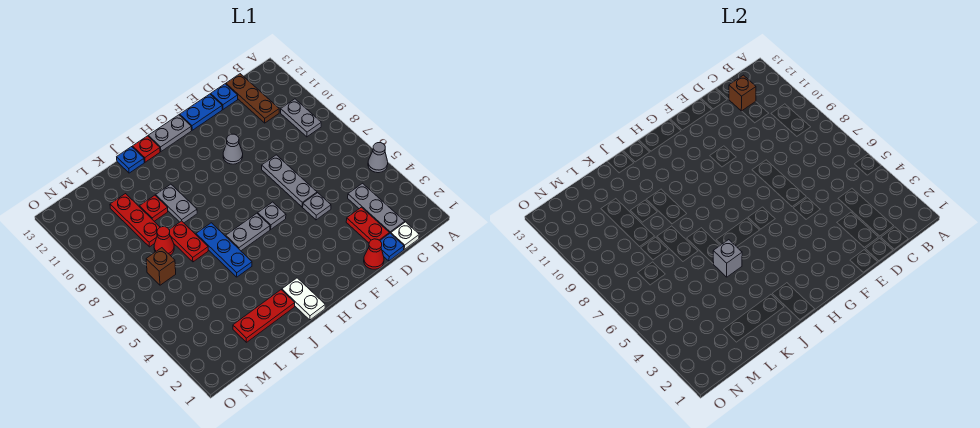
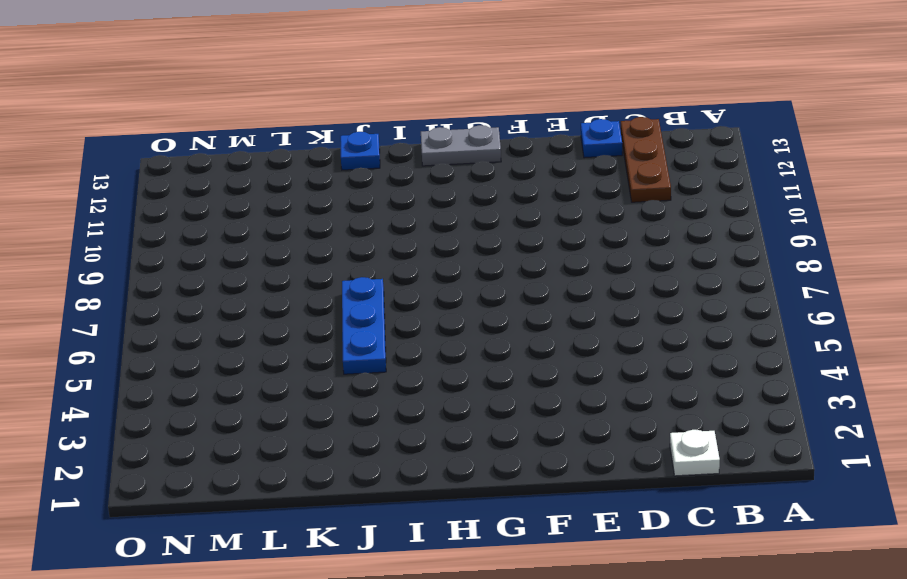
none -> grey 1x1 cone [368,143,388,173]
none -> grey 1x2 plate [281,99,321,137]
none -> grey 1x3 plate [348,183,405,234]

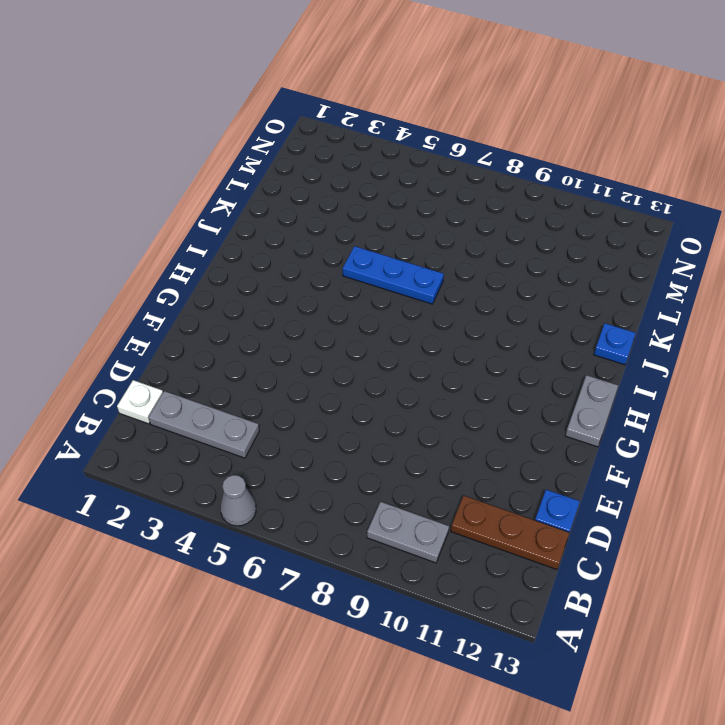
none -> blue 1x1 plate [380,233,404,261]
none -> red 1x2 plate [346,207,389,243]
none -> red 1x1 cone [364,239,384,269]

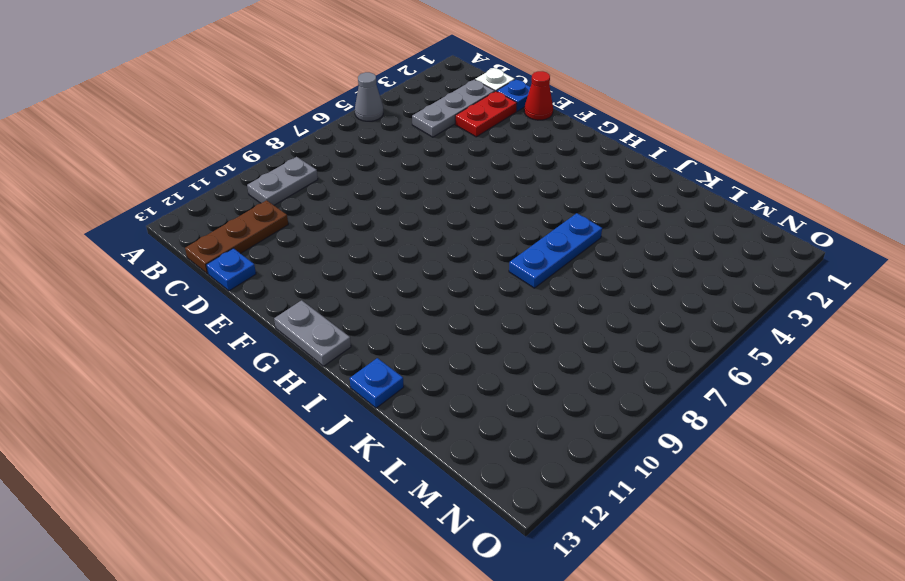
none -> grey 1x1 plate [303,193,331,220]
none -> grey 1x3 plate [262,155,317,207]
none -> blue 1x2 plate [180,94,222,130]

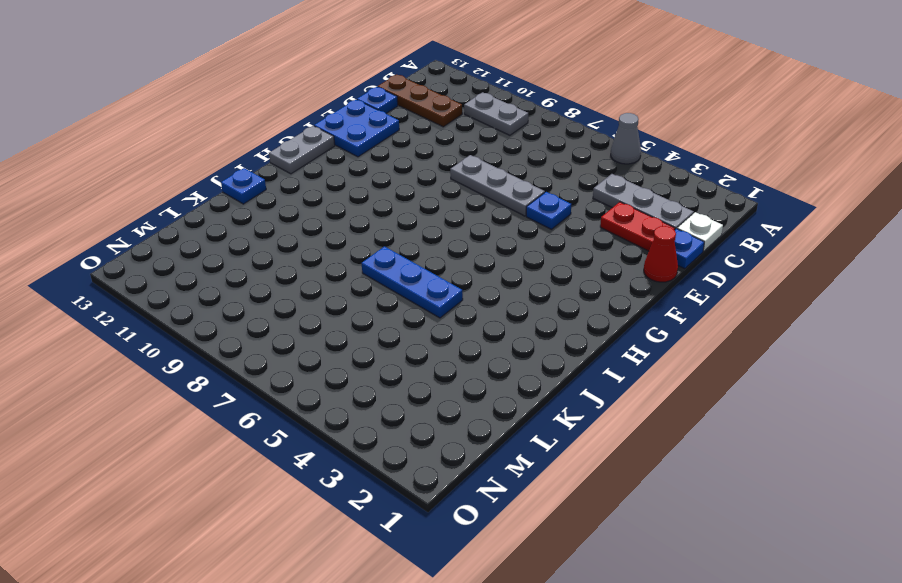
blue 1x1 plate [526,192,571,229] -> grey 1x1 plate [303,193,331,220]
blue 2x2 plate [314,100,399,157] -> blue 1x2 plate [180,94,222,130]
none -> grey 1x1 cone [223,134,243,164]
none -> grey 1x1 plate [258,202,286,229]
none -> grey 1x2 plate [226,213,270,251]

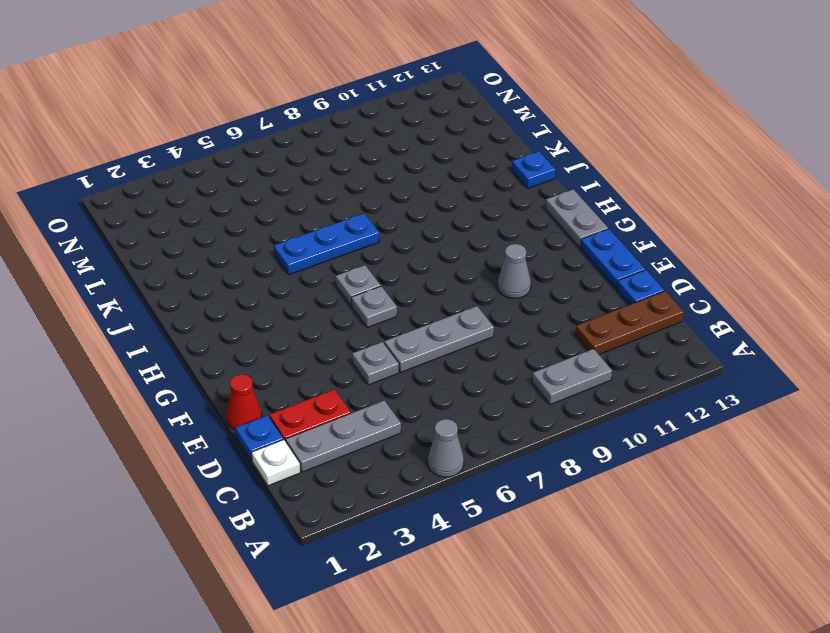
grey 1x1 plate [336,265,381,306] -> grey 1x2 plate [226,213,270,251]
none -> white 1x2 plate [282,278,325,320]
none -> red 1x1 plate [132,136,160,162]
none -> red 1x3 plate [233,290,295,342]

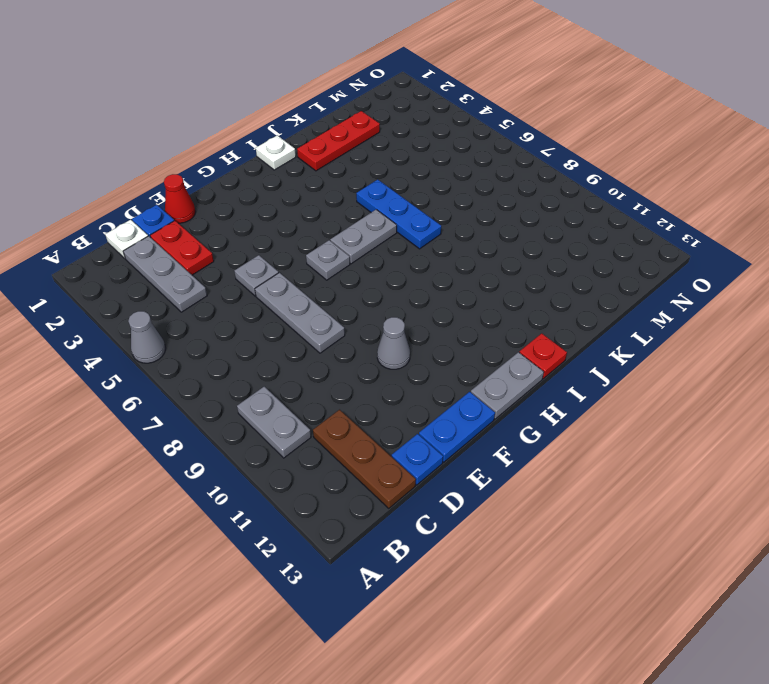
white 1x1 plate [256,135,296,170] -> white 1x2 plate [282,278,325,320]
none -> grey 1x2 plate [156,184,197,223]
none -> blue 1x1 plate [117,147,144,173]
none -> red 1x2 plate [169,221,208,262]

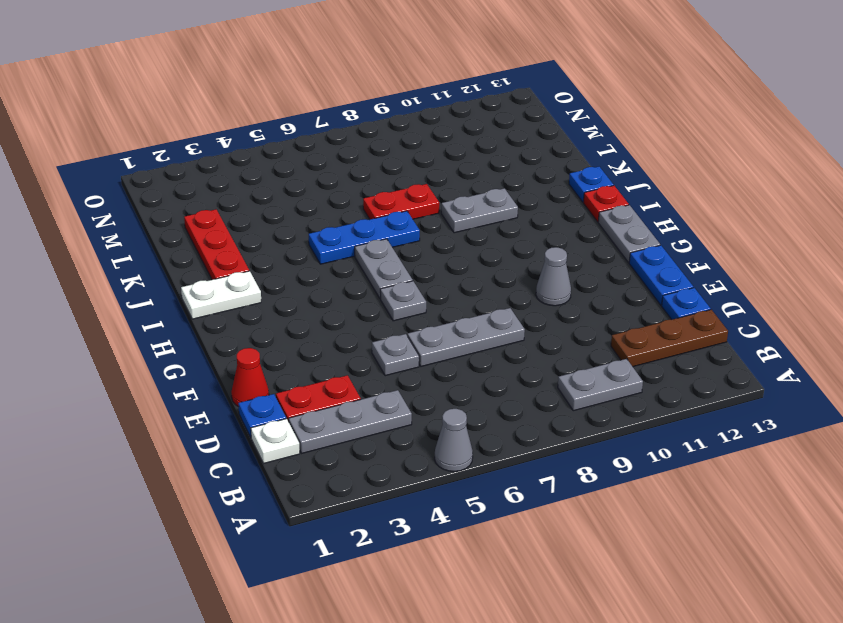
none -> red 1x1 plate [140,195,168,221]
none -> red 1x1 cone [154,227,174,255]
none -> red 1x3 plate [110,194,160,247]

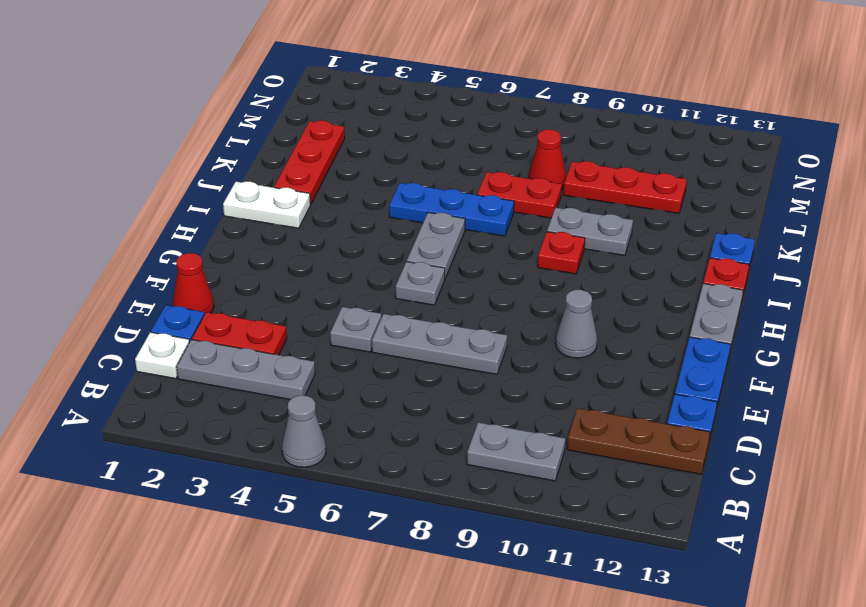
red 1x1 plate [538,232,585,274] -> red 1x1 plate moved to [140,195,168,221]
none -> brown 1x1 brick [146,248,176,285]
none -> brown 1x1 brick [729,75,756,111]
none -> grey 1x1 brick [713,240,742,277]

